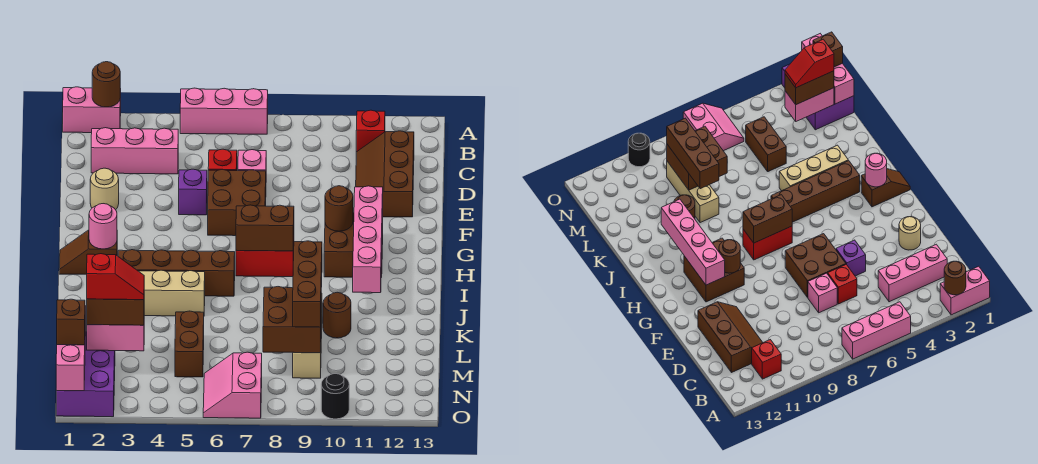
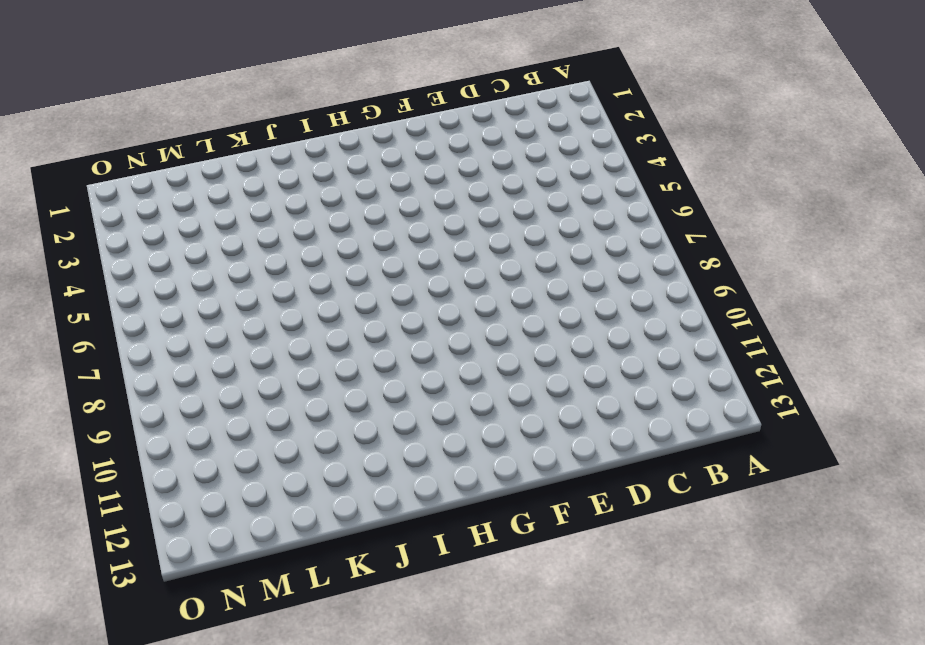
none -> pink 1x2 brick [63,87,121,133]
none -> pink 1x3 brick [180,88,268,134]
none -> red 1x1 brick [356,110,385,152]
none -> pink 1x3 brick [91,128,178,174]

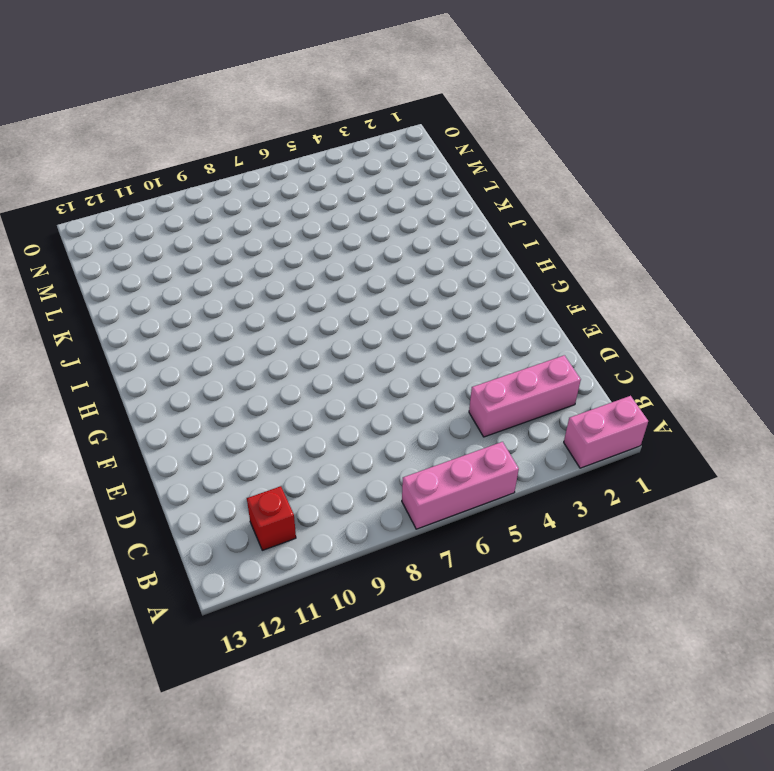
none -> brown 2x3 slope [356,131,414,217]
none -> red 1x1 brick [208,149,237,171]
none -> pink 1x1 brick [238,150,266,171]
none -> tan 1x1 round brick [90,168,119,210]

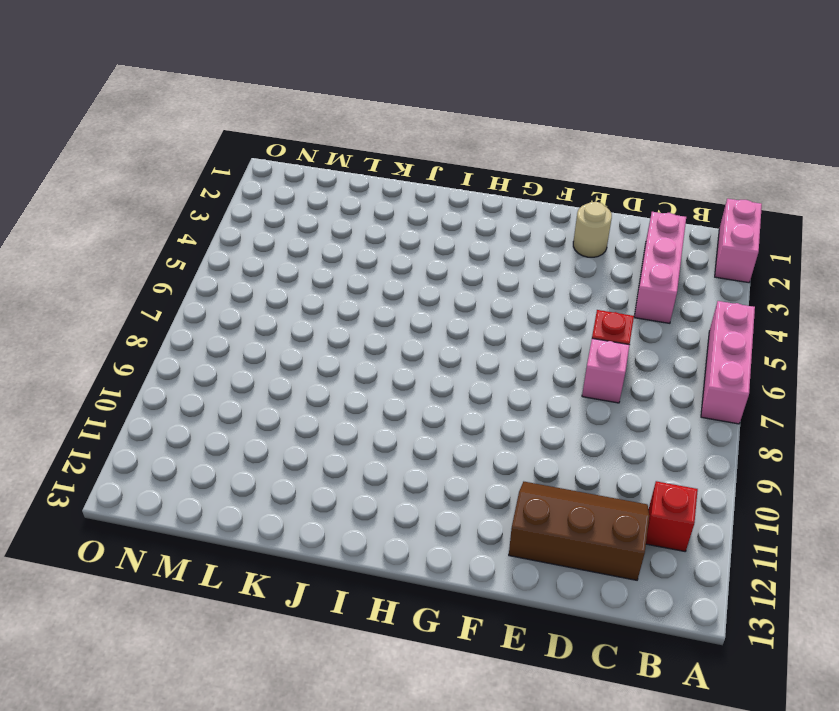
none -> purple 1x1 brick [179,169,207,215]
none -> brown 2x2 brick [208,170,266,236]
none -> brown 2x2 brick [324,212,383,277]
none -> brown 1x2 slope [59,230,117,274]

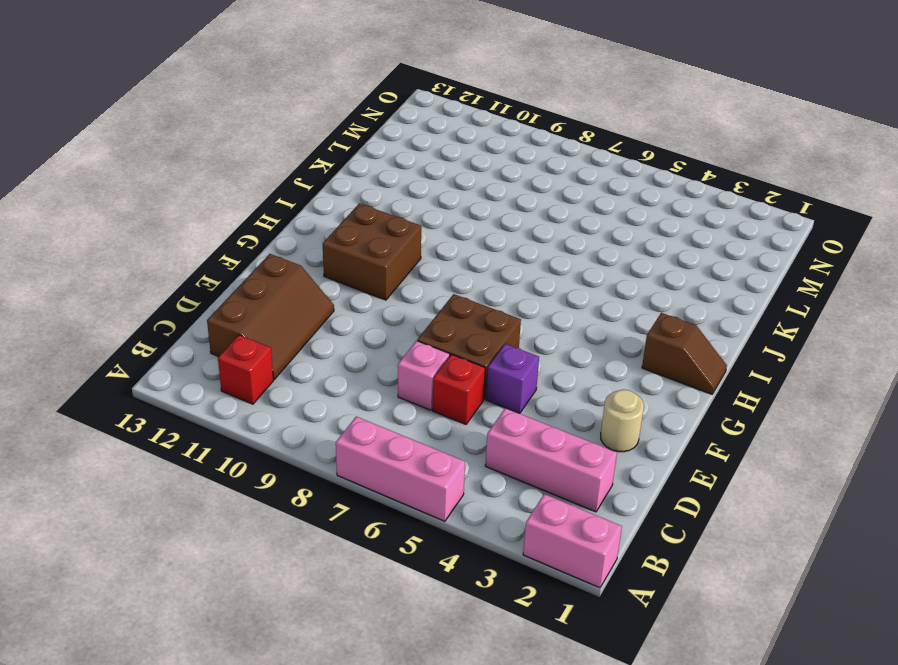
none -> red 1x2 brick [236,250,294,277]
none -> brown 1x4 brick [118,250,235,296]
none -> tan 1x3 brick [139,270,205,316]
none -> tan 1x3 brick [293,293,322,378]

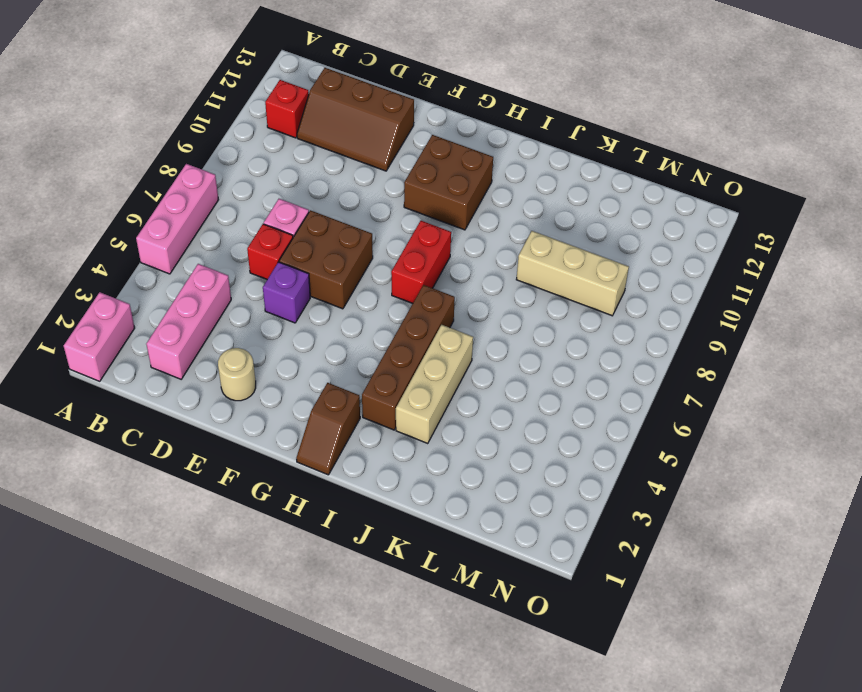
none -> brown 1x1 round brick [323,292,351,338]
none -> brown 1x2 brick [175,311,204,377]
none -> purple 2x3 brick [56,331,115,417]
none -> pink 2x2 slope [203,352,262,418]

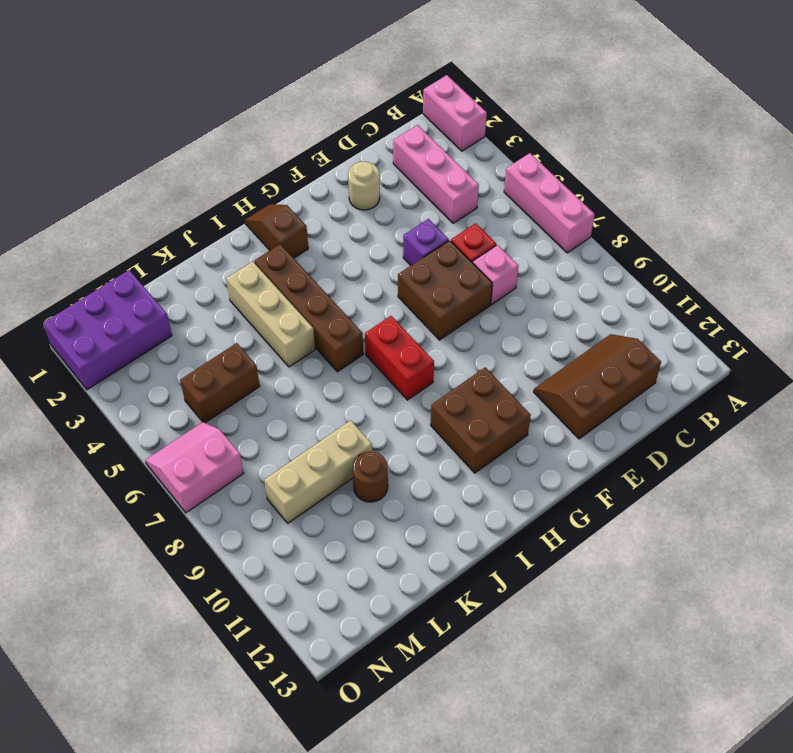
none -> red 1x1 brick [356,110,385,152]
none -> black 1x1 round brick [321,374,349,419]
none -> brown 1x1 round brick [92,62,120,107]
none -> brown 1x1 round brick [325,186,353,231]

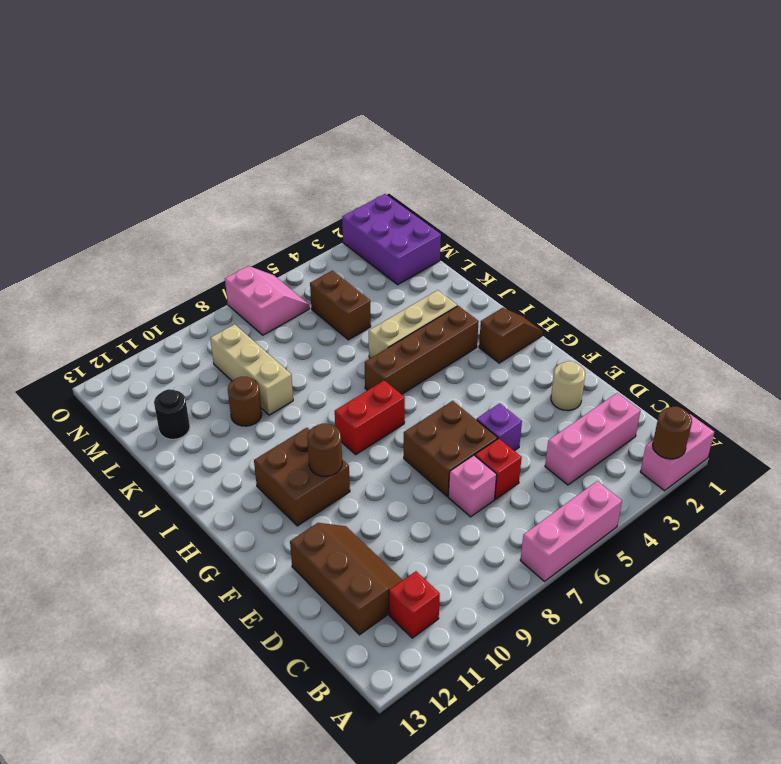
black 1x1 round brick [154,389,190,439] -> black 1x1 round brick moved to [321,374,349,419]
none -> pink 1x4 brick [353,186,383,293]
none -> pink 1x1 round brick [89,204,117,249]
none -> brown 1x2 brick [236,205,294,251]
none -> brown 2x2 brick [263,287,321,353]

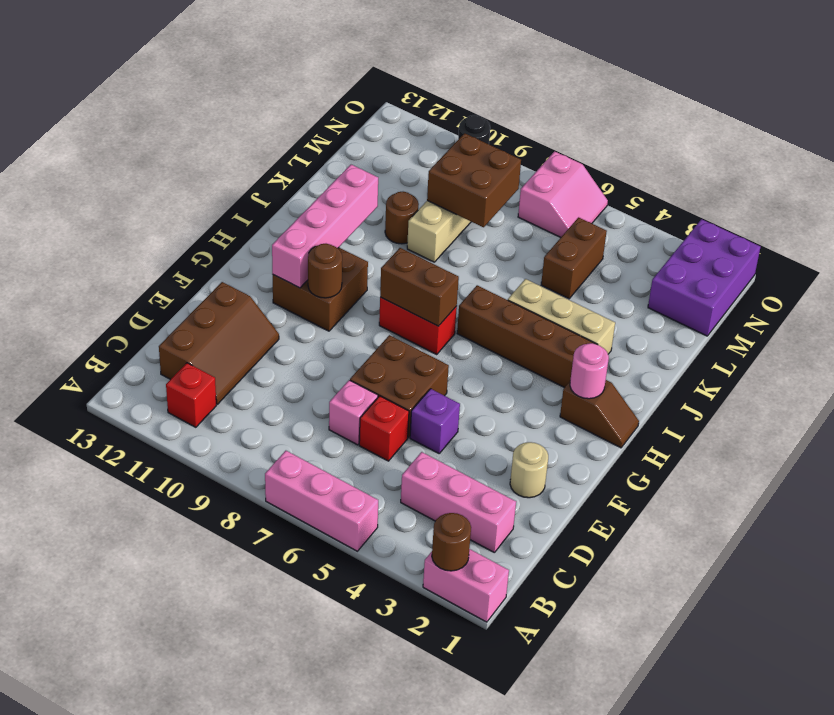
none -> pink 1x3 brick [56,306,86,391]
none -> pink 1x2 brick [87,325,144,351]
none -> brown 1x3 brick [293,241,322,327]
none -> brown 1x2 brick [87,299,144,325]

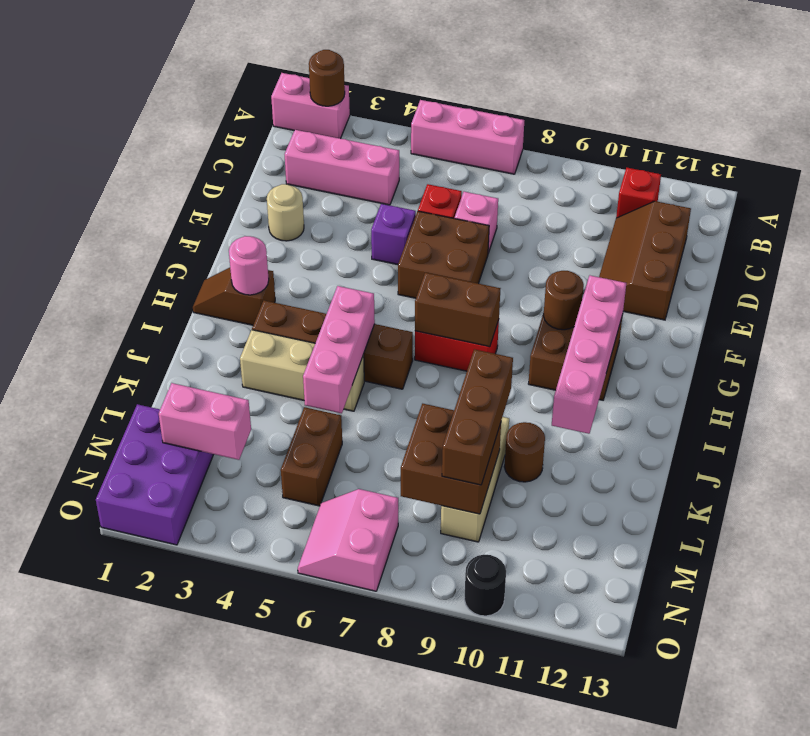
pink 1x3 brick [303,286,375,413] -> pink 1x3 brick moved to [56,306,86,391]
none -> brown 1x2 brick [87,299,144,325]
none -> brown 1x1 brick [57,299,85,345]
none -> red 1x2 slope [87,254,144,300]

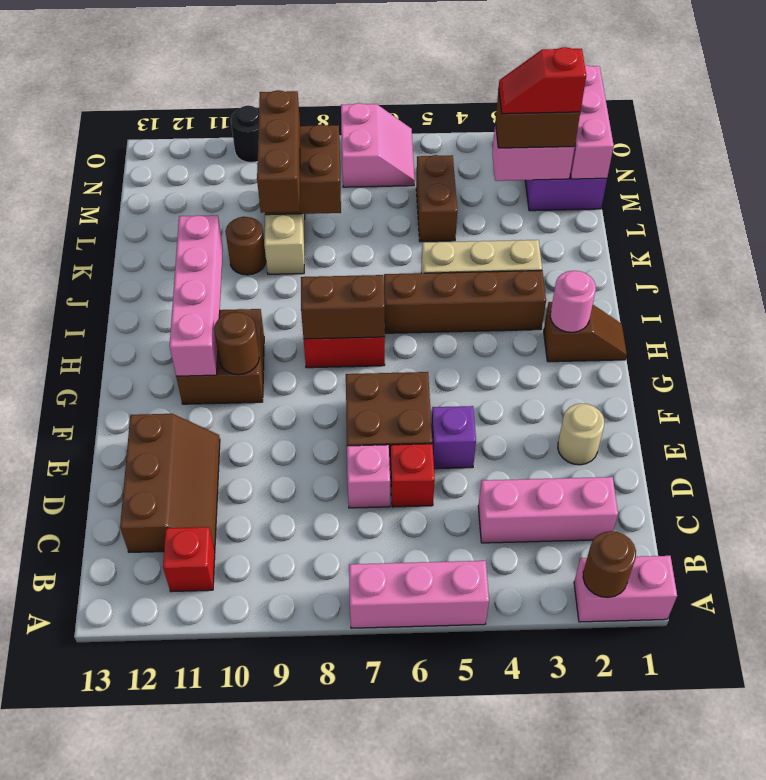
none -> brown 1x1 brick [57,299,85,345]

